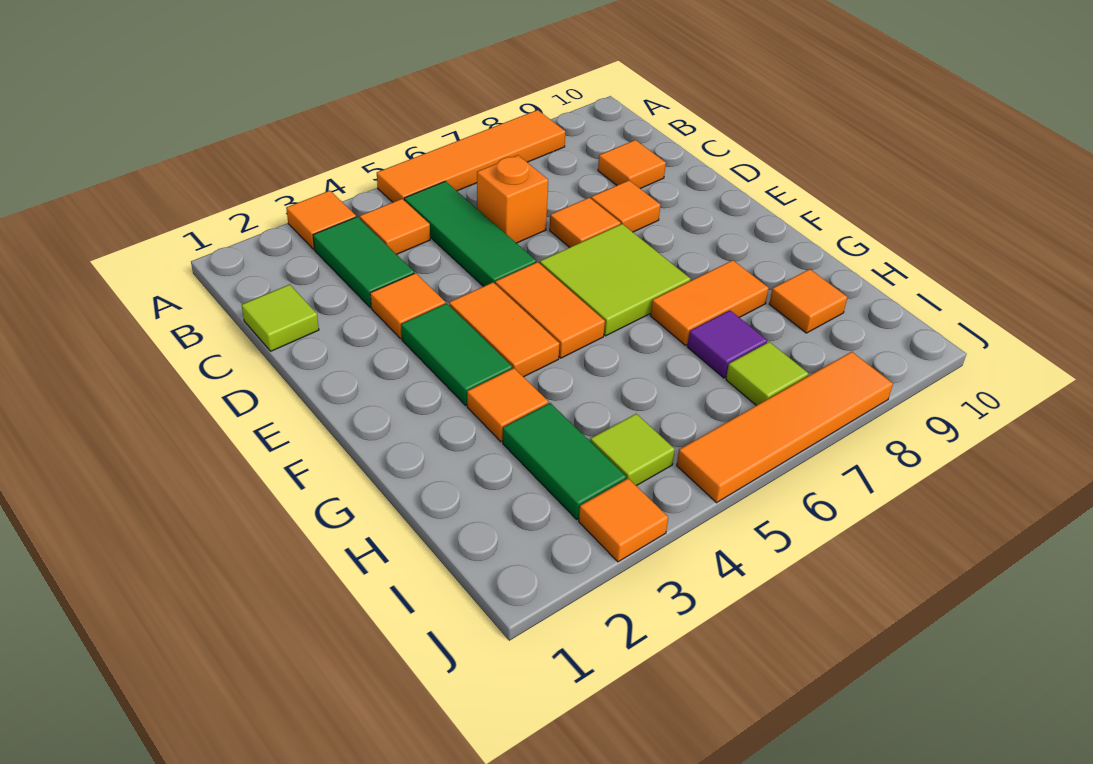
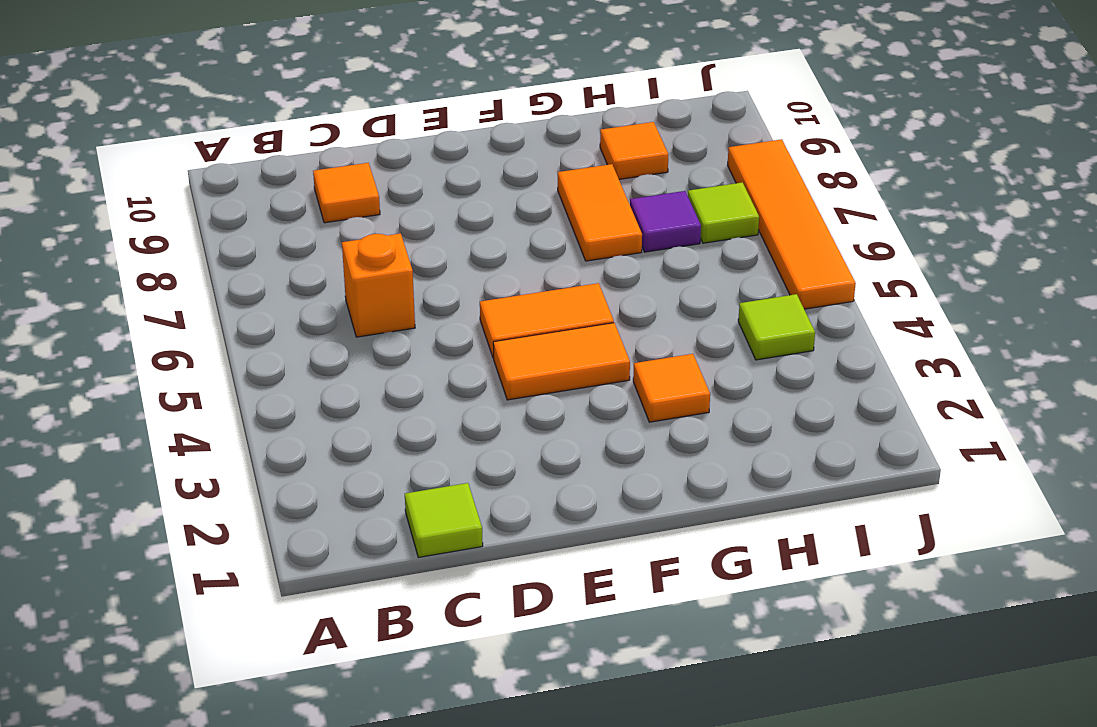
none -> orange 1x1 tile [286,191,356,249]
none -> orange 1x4 tile [377,110,565,202]
none -> green 1x2 tile [313,217,414,308]

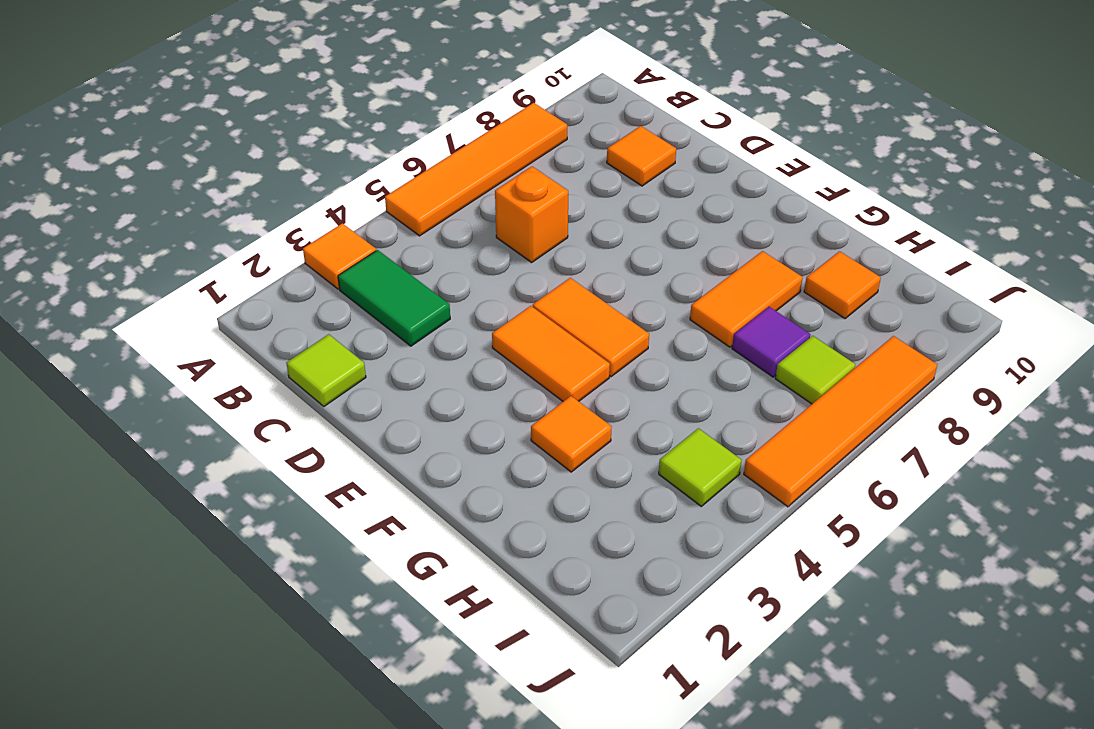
none -> orange 1x1 tile [360,199,430,255]
none -> green 1x3 tile [404,181,536,287]
none -> orange 1x1 tile [370,273,445,339]

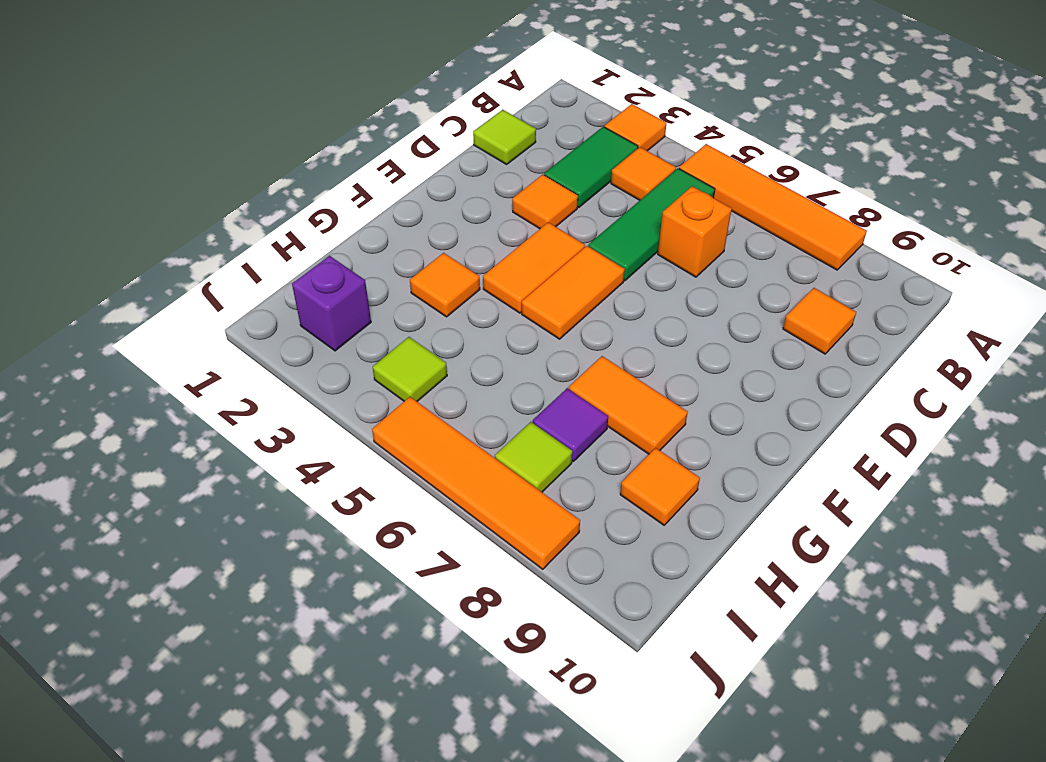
purple 1x1 brick [292,256,371,351] -> none
none -> orange 1x1 tile [550,198,621,247]
none -> orange 1x1 tile [591,180,660,232]
none -> green 1x2 tile [401,303,512,405]

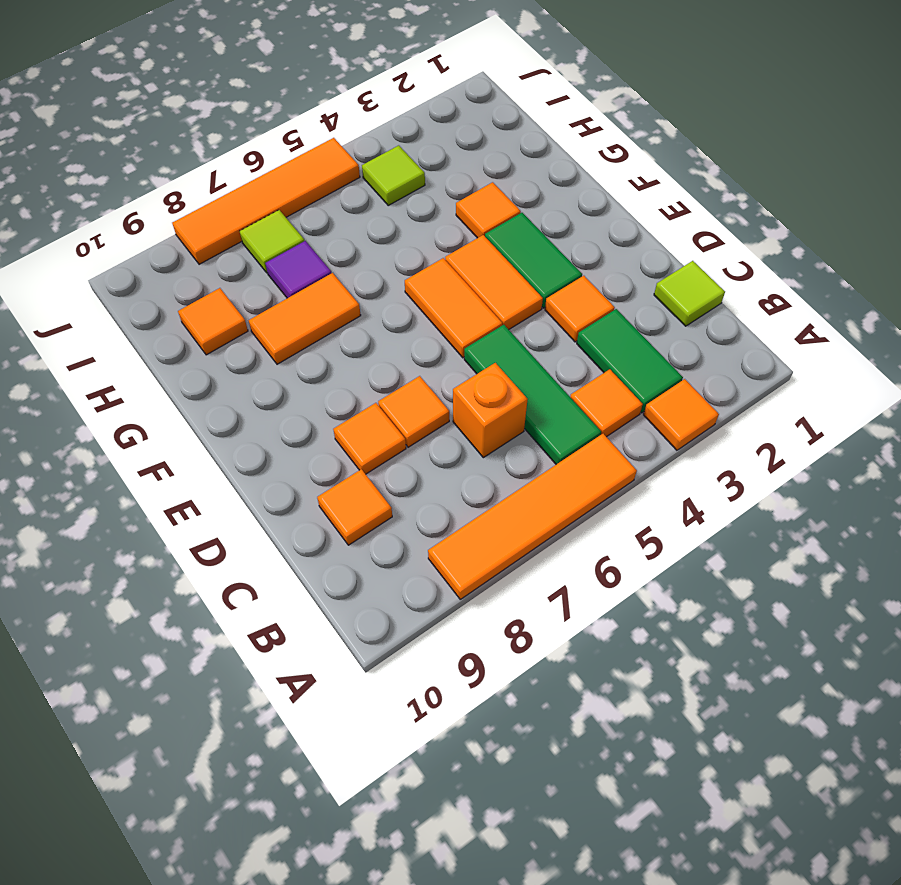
none -> lime 2x2 tile [540,224,691,336]
none -> green 1x2 tile [503,403,626,519]
none -> orange 1x1 tile [579,478,668,562]

